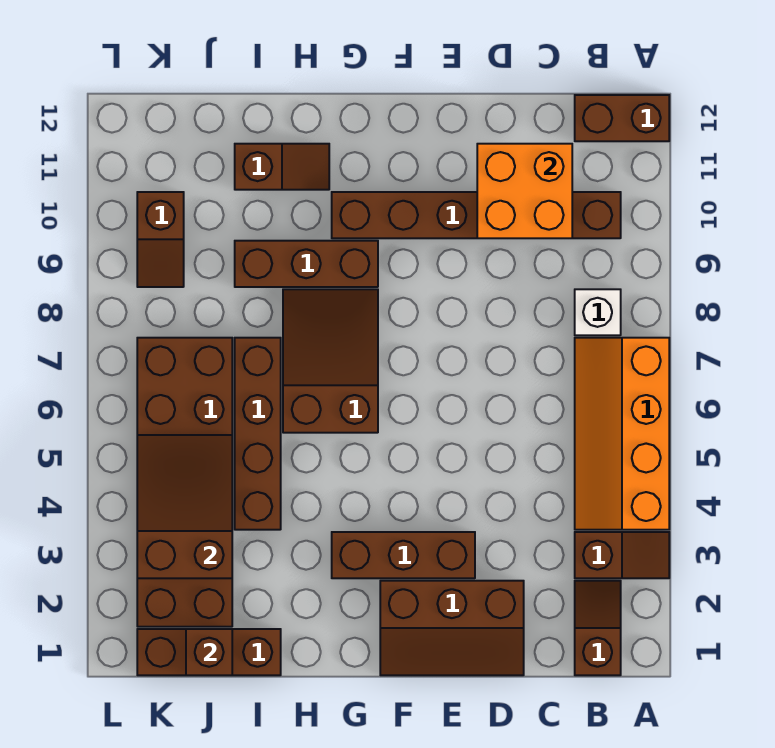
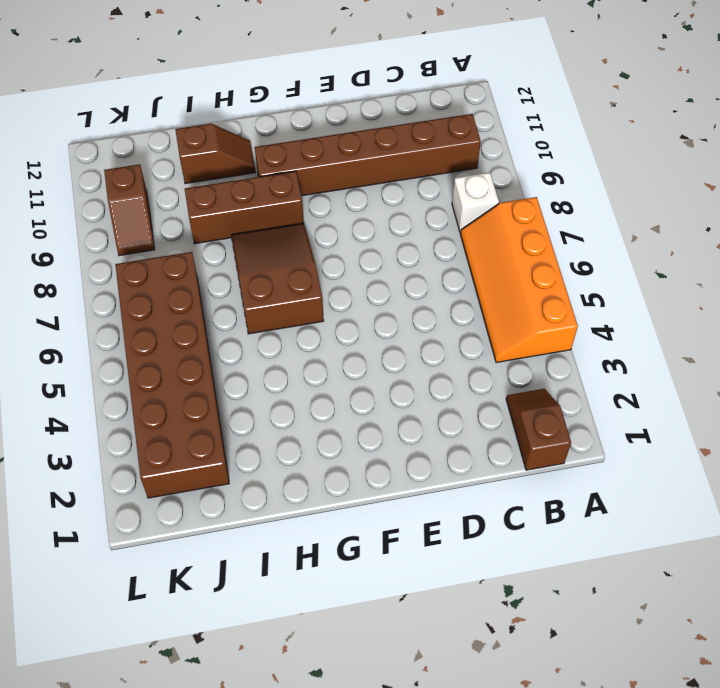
none -> brown 1x2 slope [575,532,669,578]
none -> brown 1x2 brick [575,95,669,141]
none -> brown 2x3 slope [380,581,524,675]

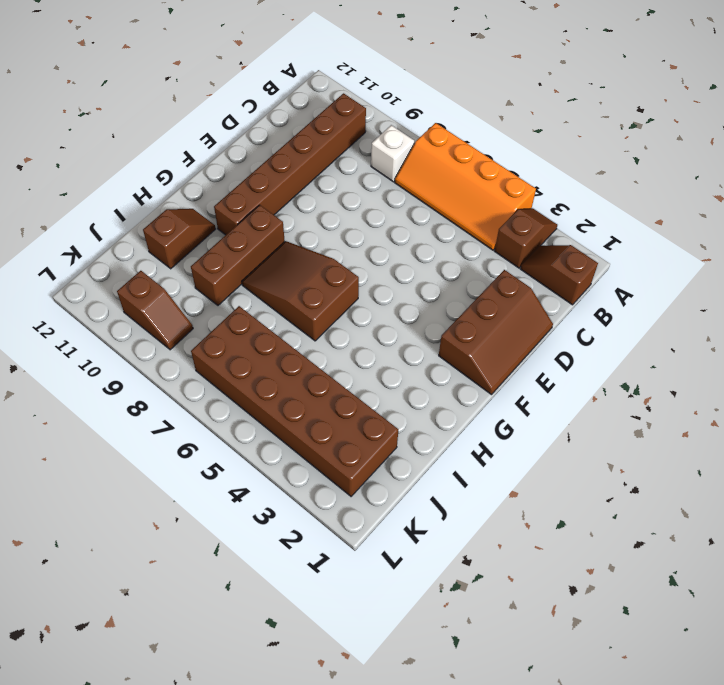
none -> brown 1x2 brick [575,95,669,141]
none -> brown 1x3 brick [332,532,475,578]
none -> brown 1x3 brick [137,629,281,675]

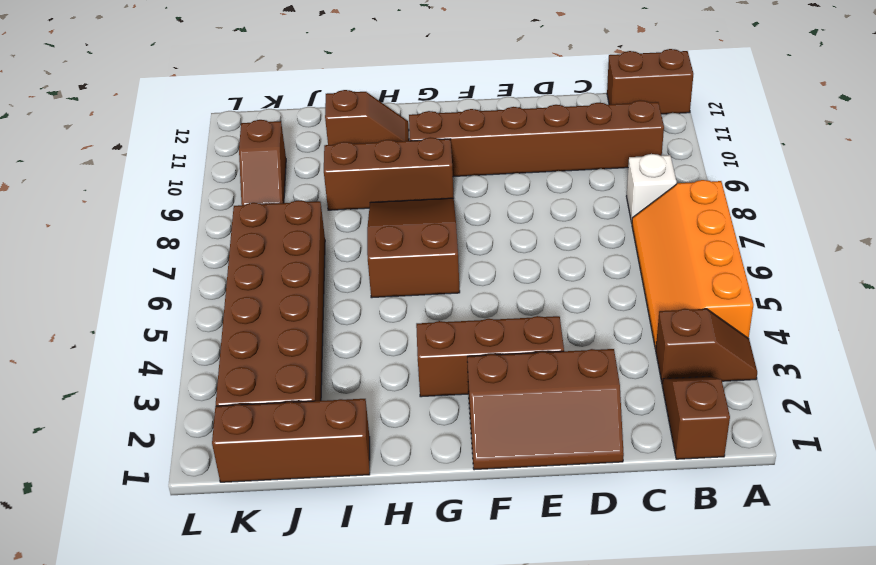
none -> brown 1x4 brick [235,338,281,530]
none -> orange 2x2 brick [477,144,572,238]
none -> brown 1x1 brick [186,629,232,675]

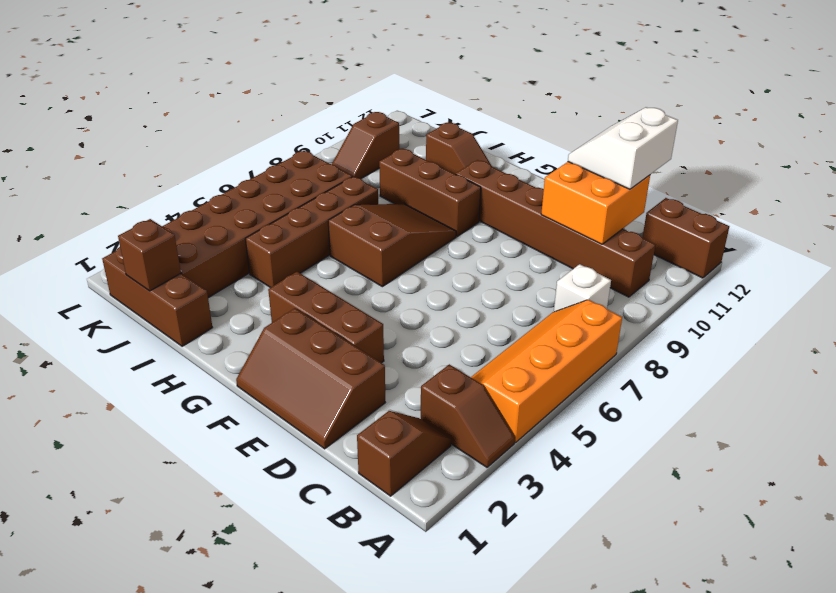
white 2x2 slope [568,107,678,189] -> none
none -> brown 2x3 slope [137,435,232,578]

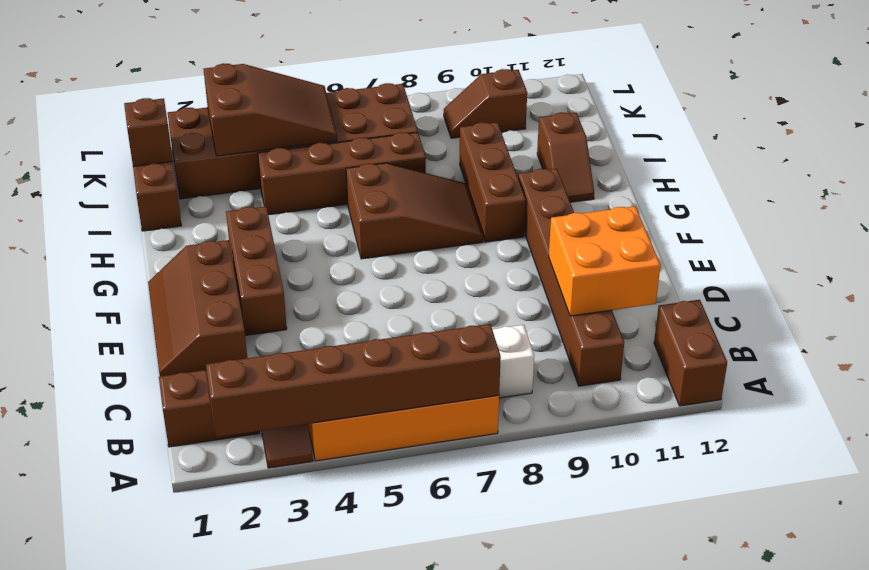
brown 1x6 brick [206,324,501,437] -> none

